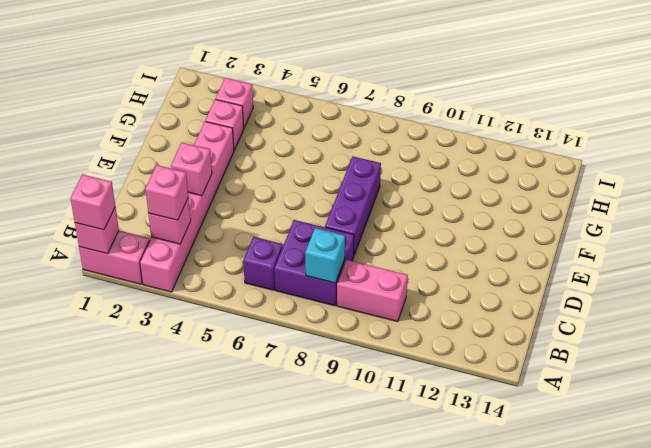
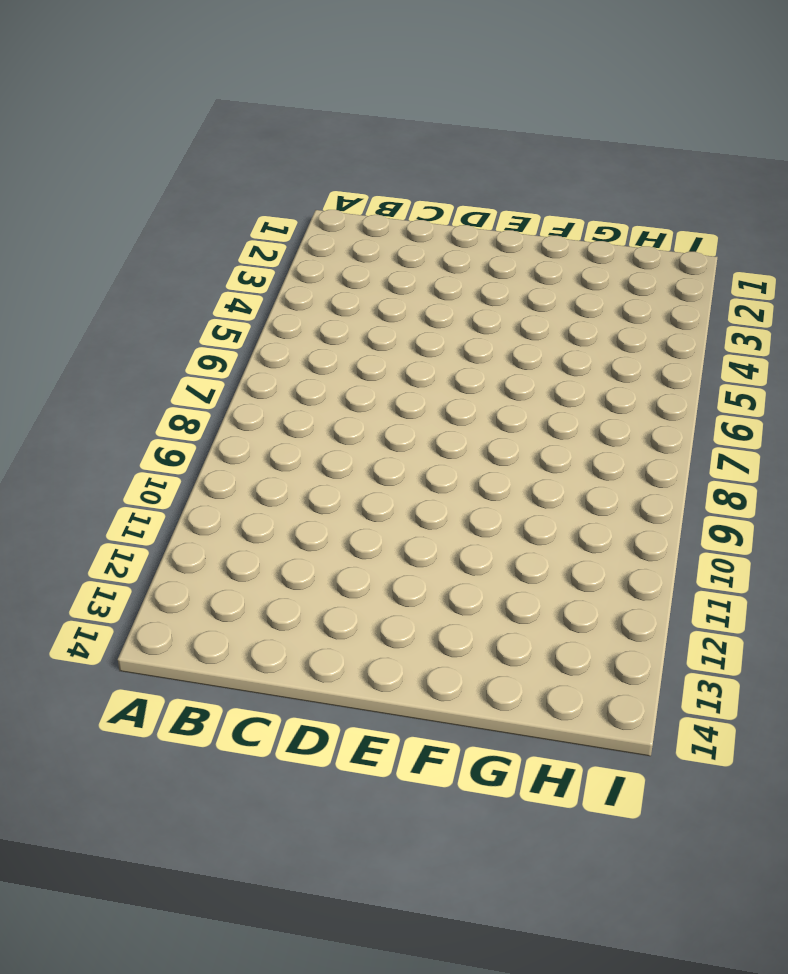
none -> pink 1x2 brick [79,231,150,284]
none -> pink 1x6 brick [140,122,234,292]
none -> purple 1x1 brick [243,237,283,290]

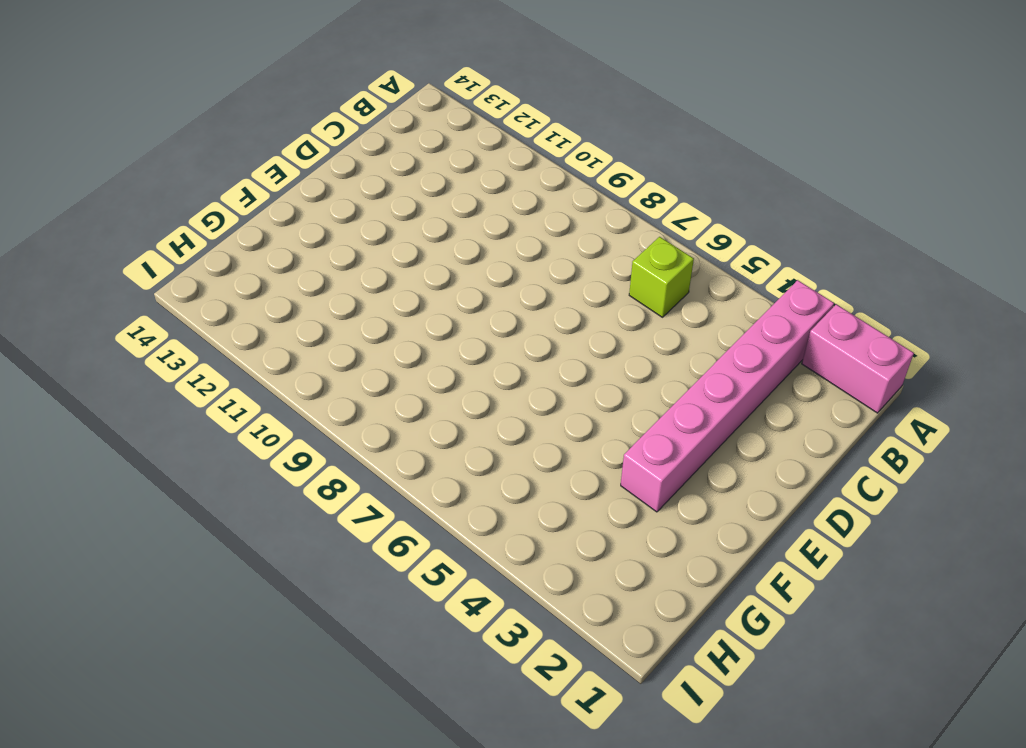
lime 1x1 brick [629,237,694,317] -> purple 1x1 brick [243,237,283,290]
none -> purple 2x2 brick [274,220,354,306]
none -> pink 1x2 brick [337,260,408,322]
none -> purple 1x3 brick [325,156,381,255]

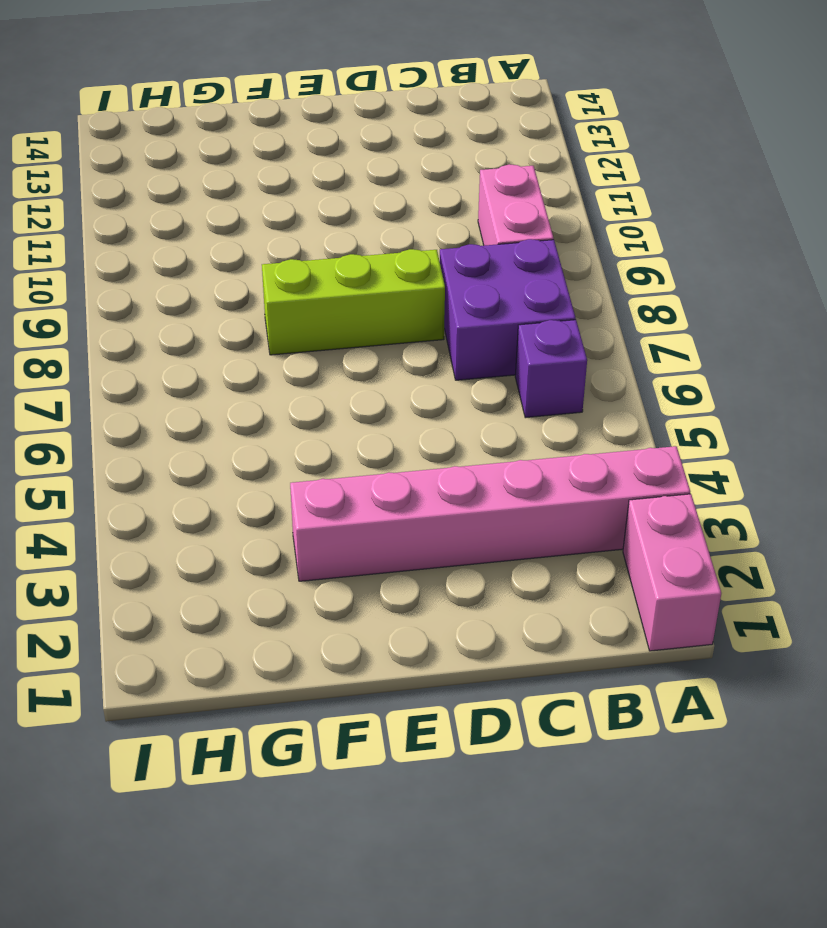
lime 1x3 brick [262,249,445,355] -> purple 1x3 brick [325,156,381,255]
none -> pink 1x1 brick [205,99,244,150]
none -> pink 1x1 brick [215,78,253,128]
none -> pink 1x1 brick [75,207,119,254]

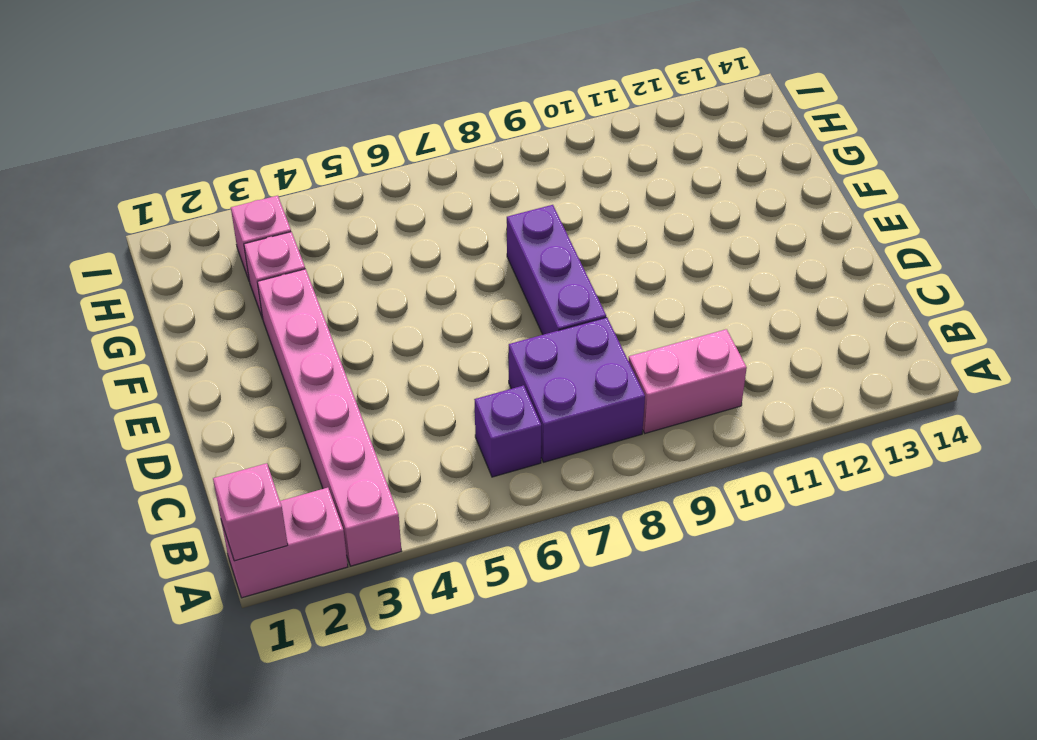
none -> pink 1x1 brick [148,198,191,244]
none -> cyan 1x1 brick [305,228,345,283]
none -> pink 1x1 brick [171,142,212,196]

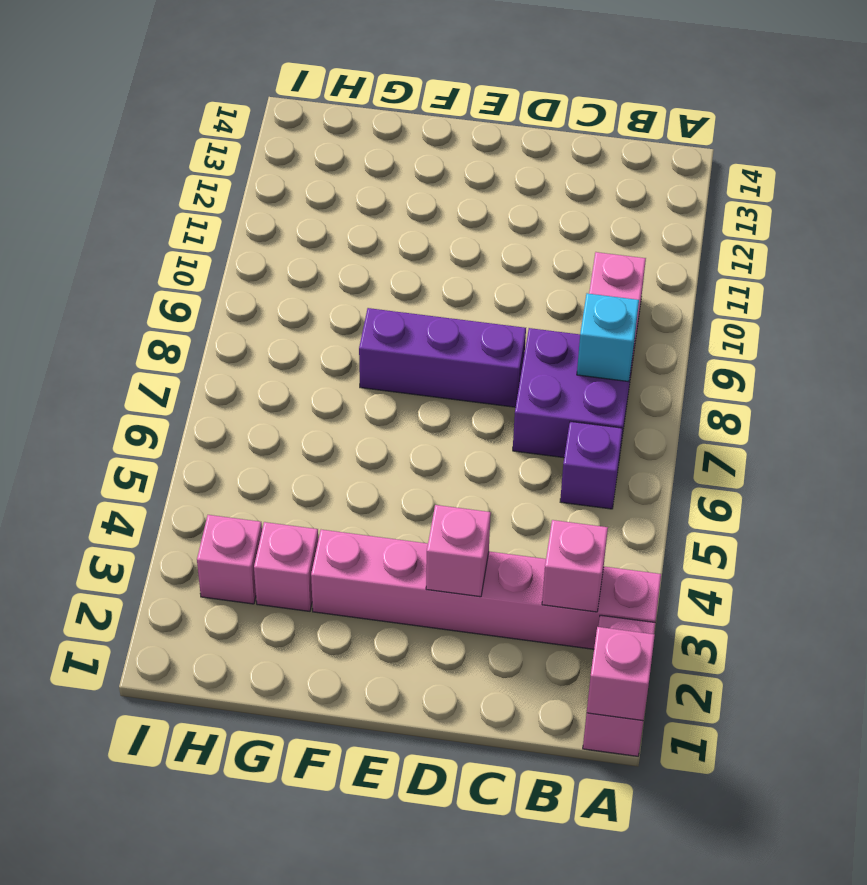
none -> pink 1x1 brick [70,174,115,230]
none -> pink 1x1 brick [145,165,188,220]

